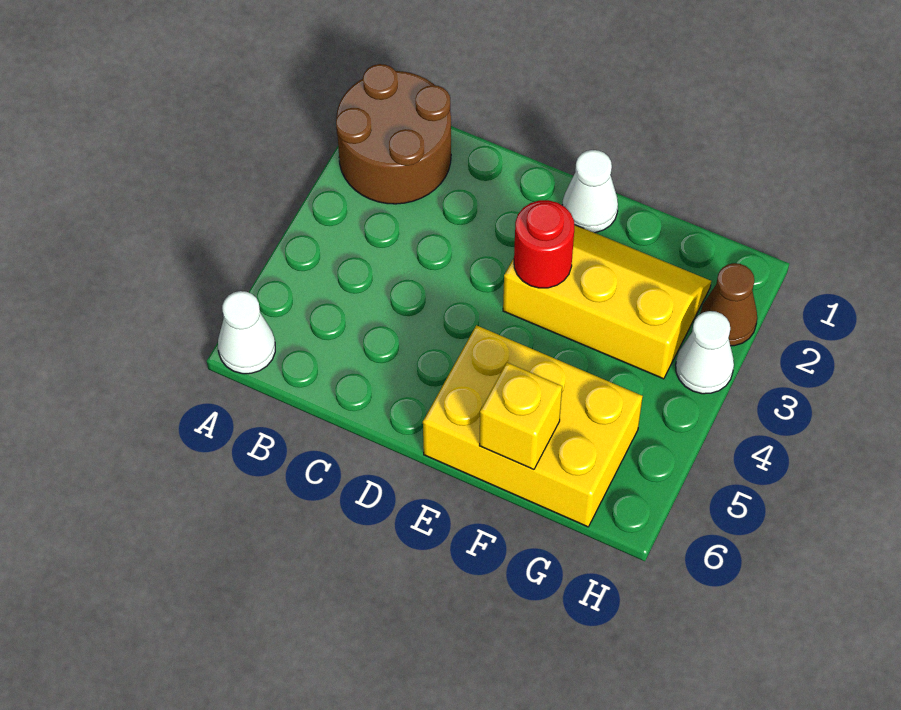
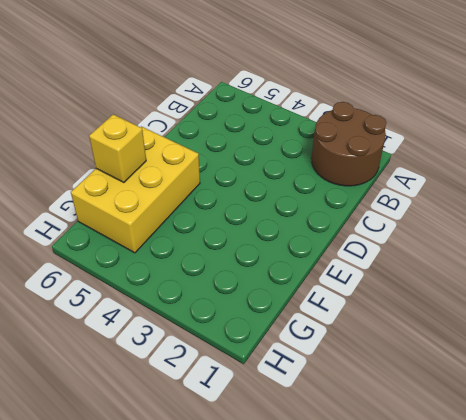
none -> white 1x1 cone [218,291,275,374]
none -> white 1x1 cone [562,150,618,233]

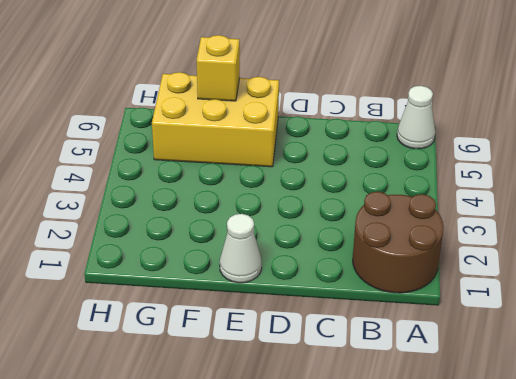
none -> yellow 2x3 slope [503,225,711,379]
none -> brown 1x1 cone [700,263,757,346]

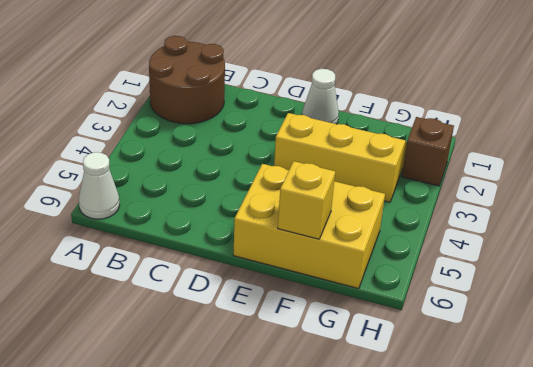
brown 1x1 brick [402,117,454,186] -> brown 1x1 cone [700,263,757,346]
none -> white 1x1 cone [676,311,734,394]
none -> red 1x1 round brick [514,200,574,288]

